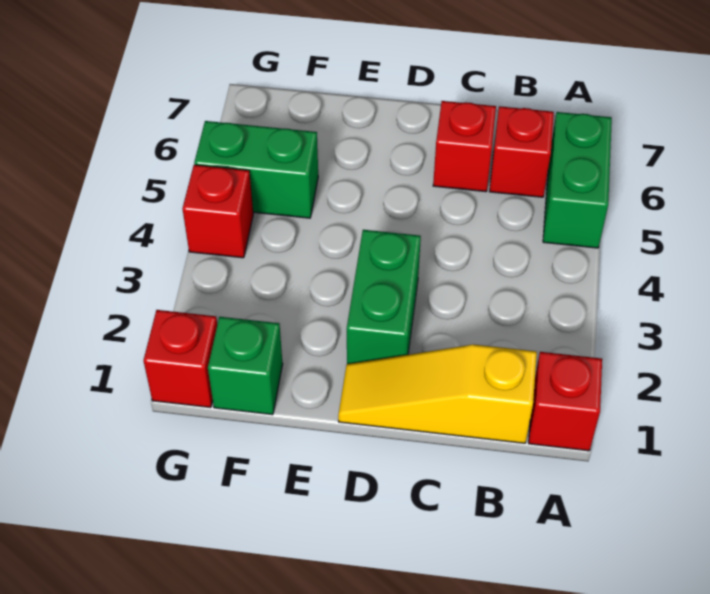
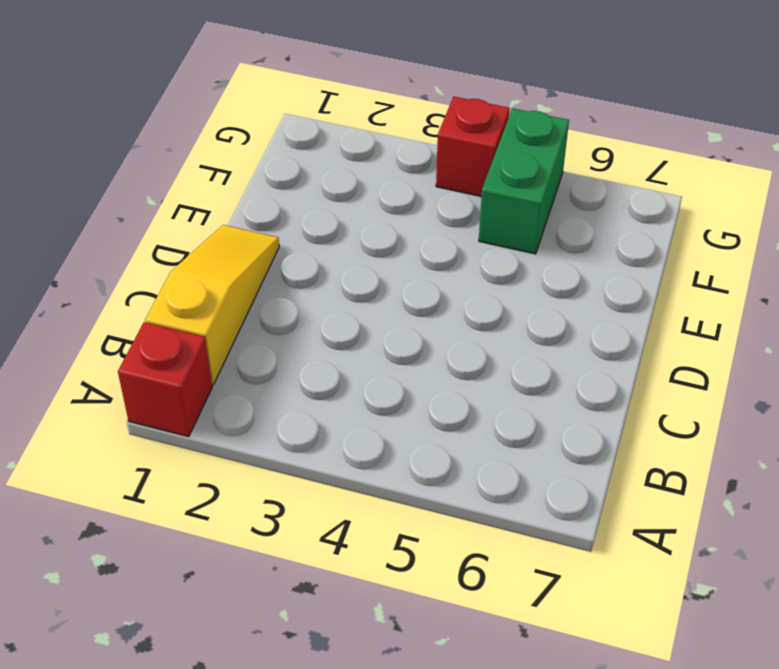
none -> green 1x2 brick [543,112,612,248]
none -> red 1x1 brick [490,106,554,197]

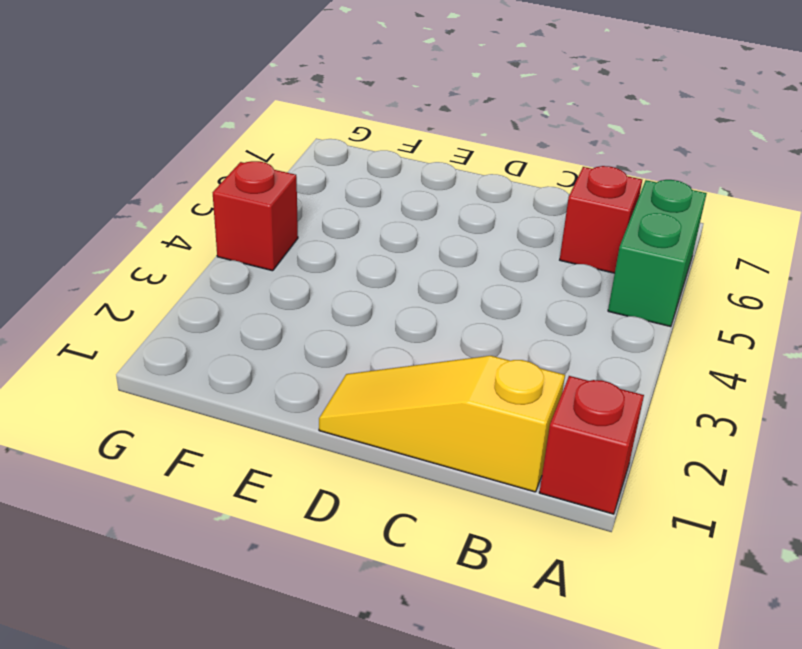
none -> red 1x1 brick [433,101,496,192]
none -> green 1x2 brick [347,230,421,364]

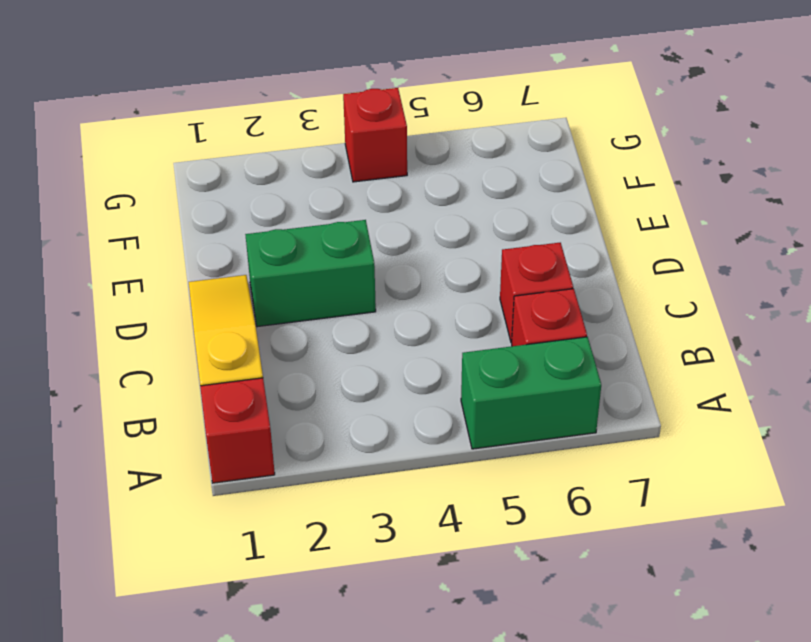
none -> green 1x1 brick [208,317,283,415]
none -> green 1x2 brick [194,121,318,218]

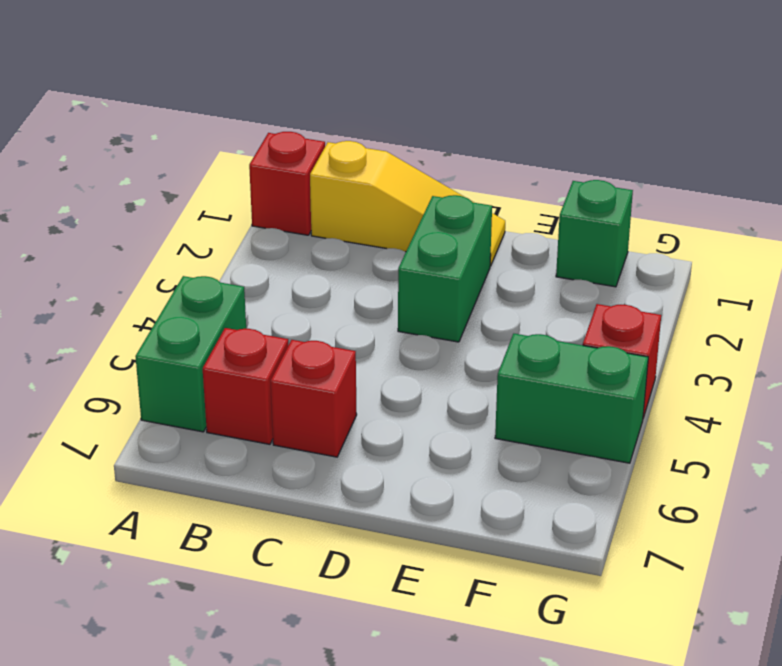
none -> red 1x1 brick [143,310,217,408]

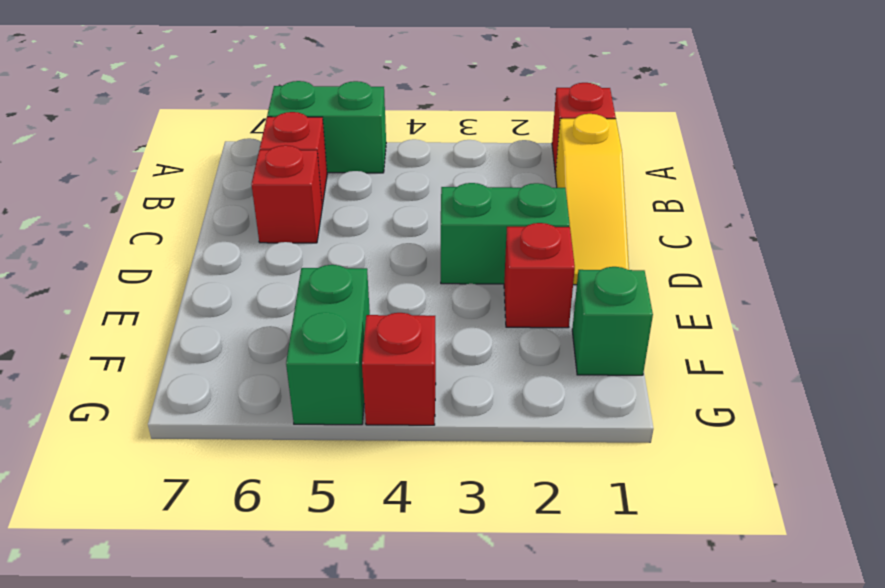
red 1x1 brick [504,223,575,328] -> red 1x1 brick moved to [143,310,217,408]

